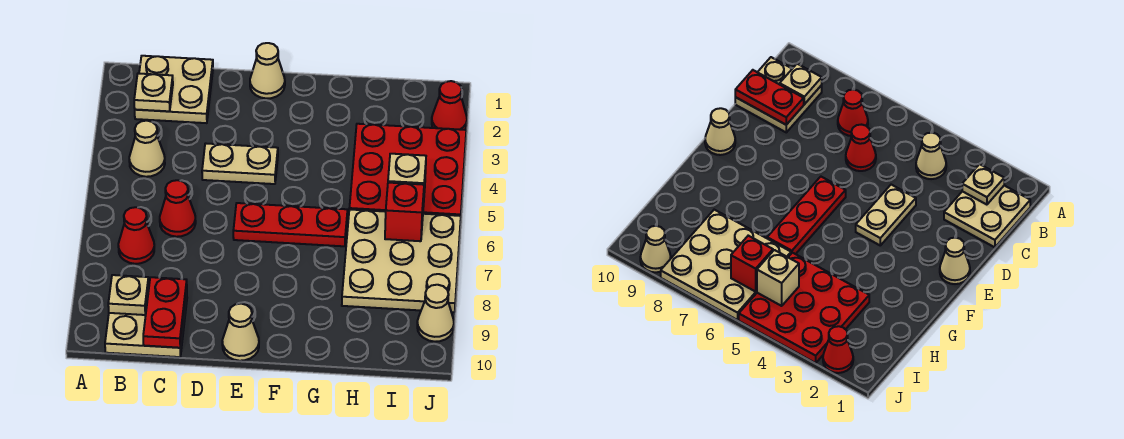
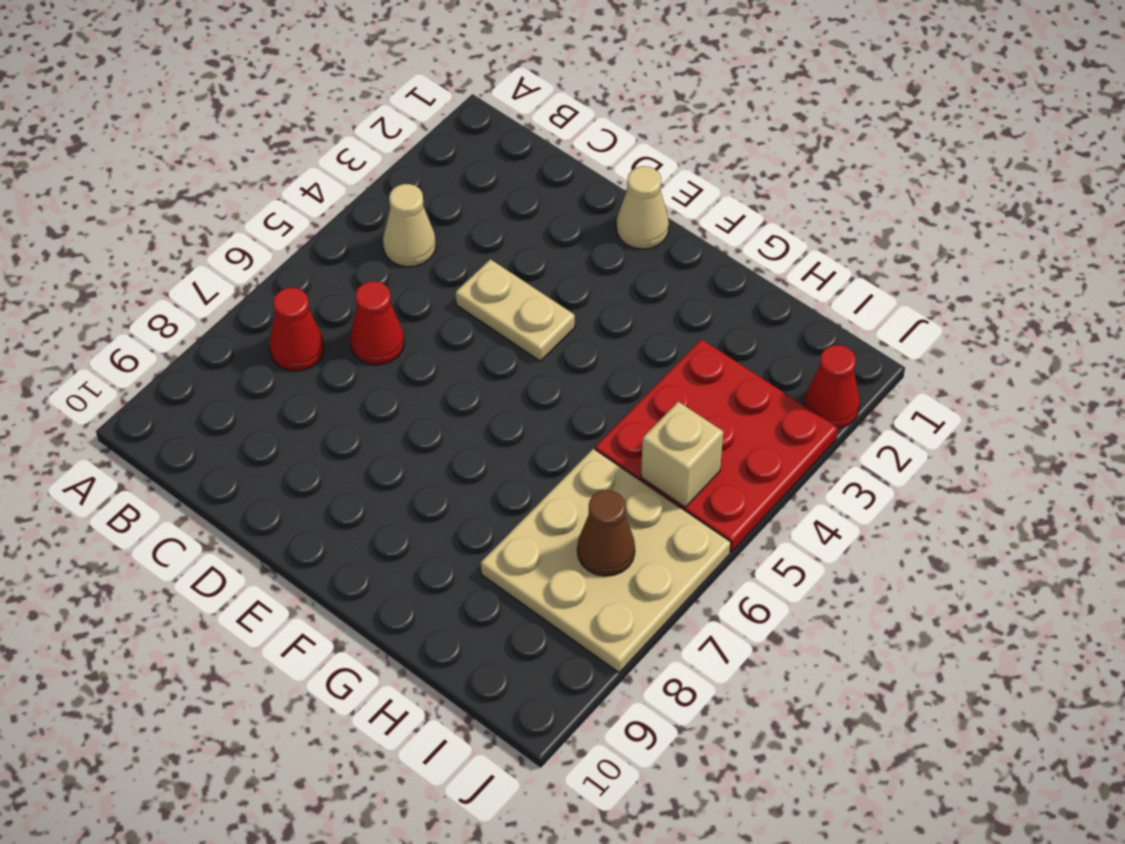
brown 1x1 cone [577,490,635,576] -> none
none -> tan 2x2 plate [135,56,213,123]
none -> tan 2x2 plate [105,288,187,357]
none -> red 1x3 plate [233,203,348,246]

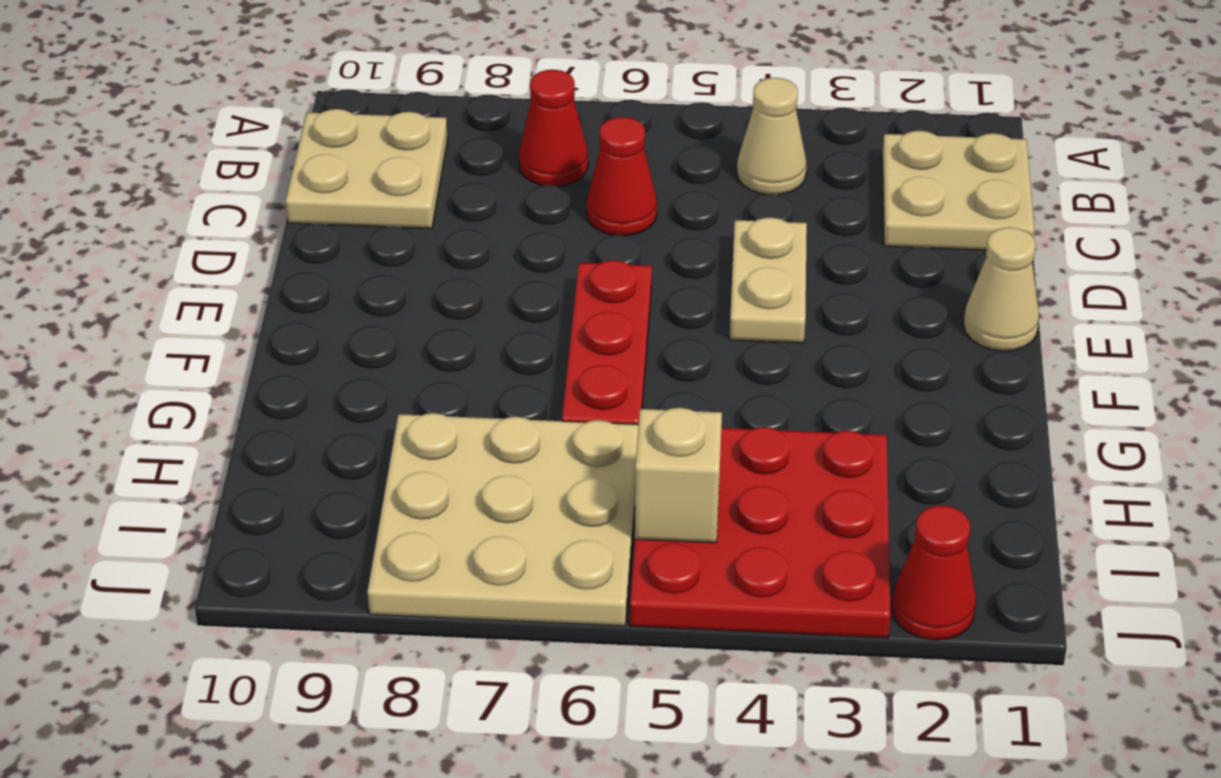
none -> tan 1x1 cone [222,304,259,361]
none -> tan 1x1 cone [417,285,454,342]
none -> tan 1x1 plate [134,73,173,111]

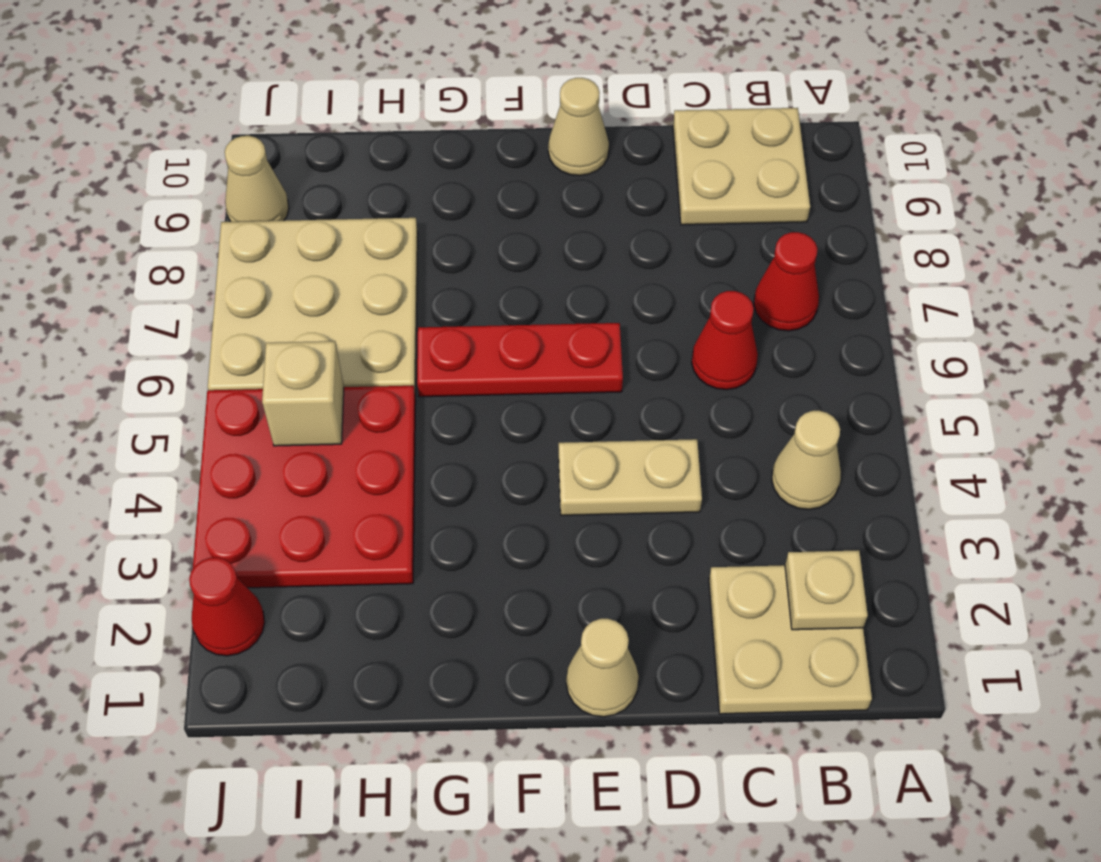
none -> tan 1x1 plate [108,275,149,315]
none -> red 1x2 plate [143,277,187,348]
none -> red 1x1 brick [385,183,424,241]

